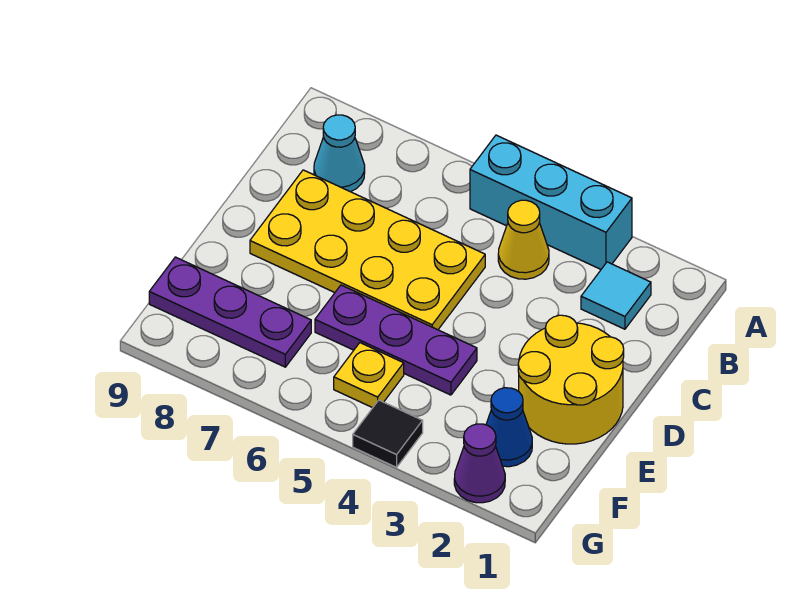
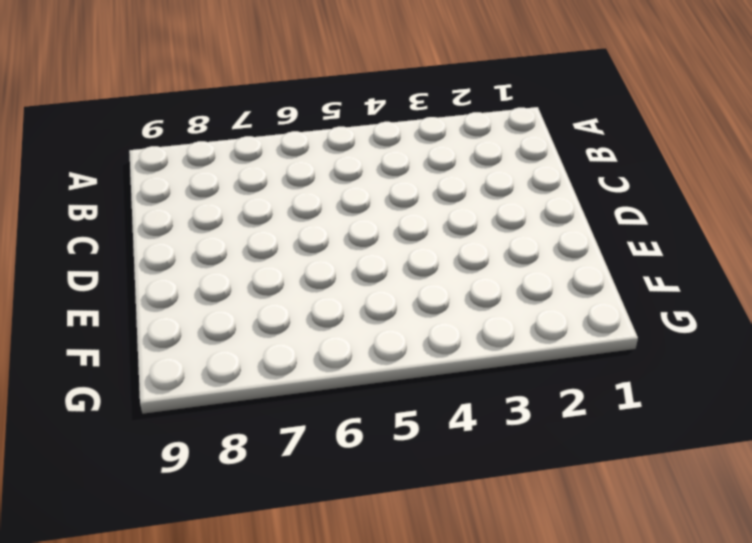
none -> cyan 1x3 brick [470,135,632,269]
none -> cyan 1x1 tile [581,262,651,329]
none -> yellow 1x1 cone [498,200,549,279]

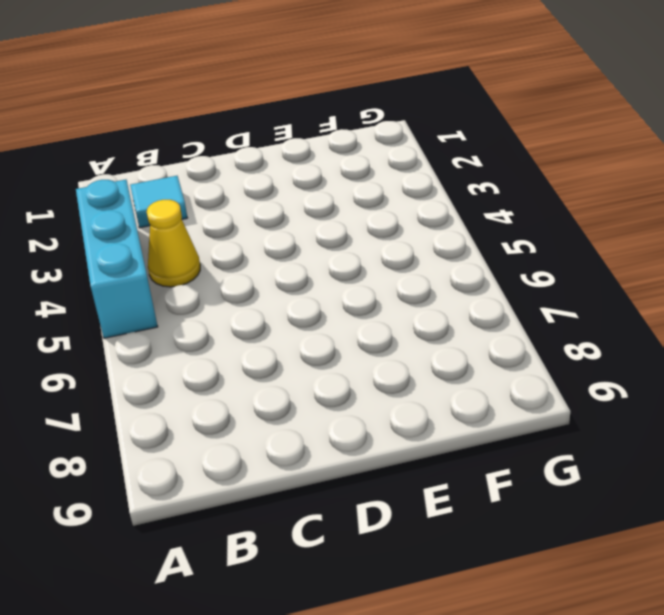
none -> cyan 1x1 cone [314,115,365,192]
none -> yellow 2x4 plate [250,170,485,330]
none -> yellow 2x2 round brick [518,315,624,444]

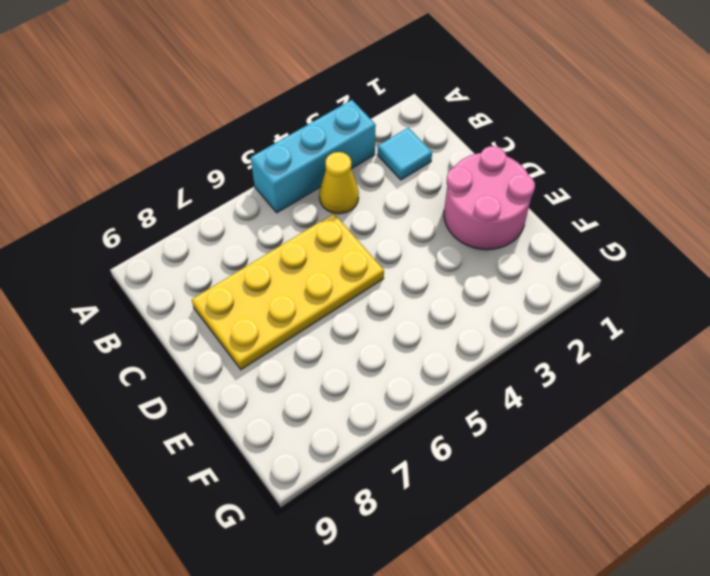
pink 2x2 round brick [444,146,535,250] -> yellow 2x2 round brick [518,315,624,444]
none -> cyan 1x1 cone [314,115,365,192]
none -> purple 1x3 plate [315,285,477,395]
none -> blue 1x1 cone [486,388,532,467]

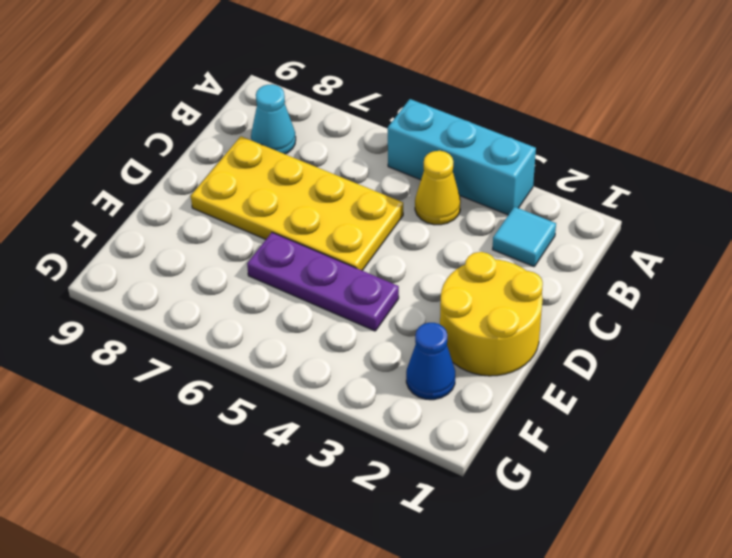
none -> yellow 1x1 plate [334,343,404,408]
none -> purple 1x3 plate [149,257,311,367]
none -> purple 1x1 cone [454,424,505,503]

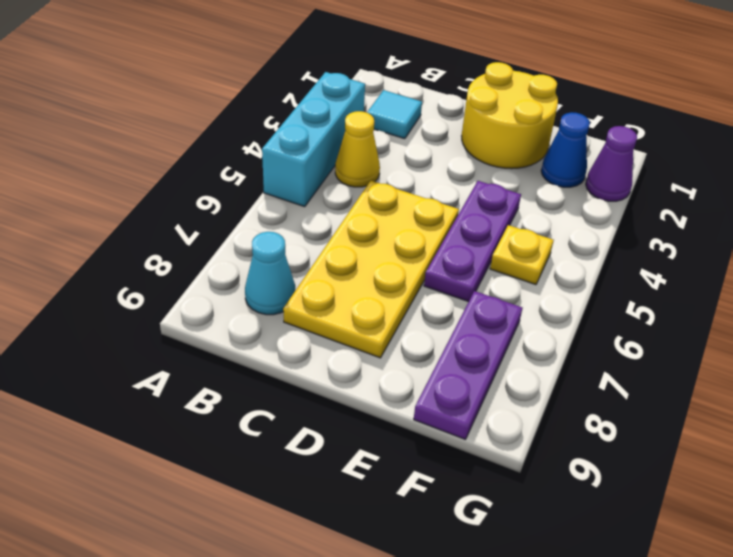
none -> black 1x1 tile [353,400,423,467]

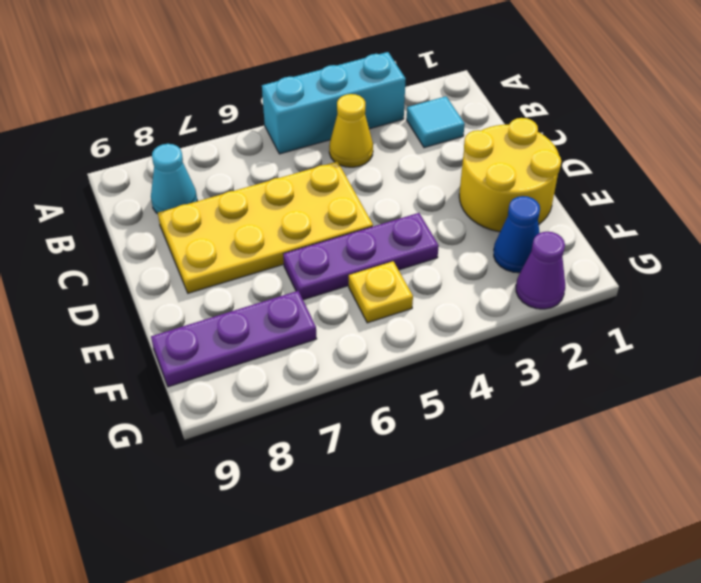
none -> black 1x1 tile [353,400,423,467]

